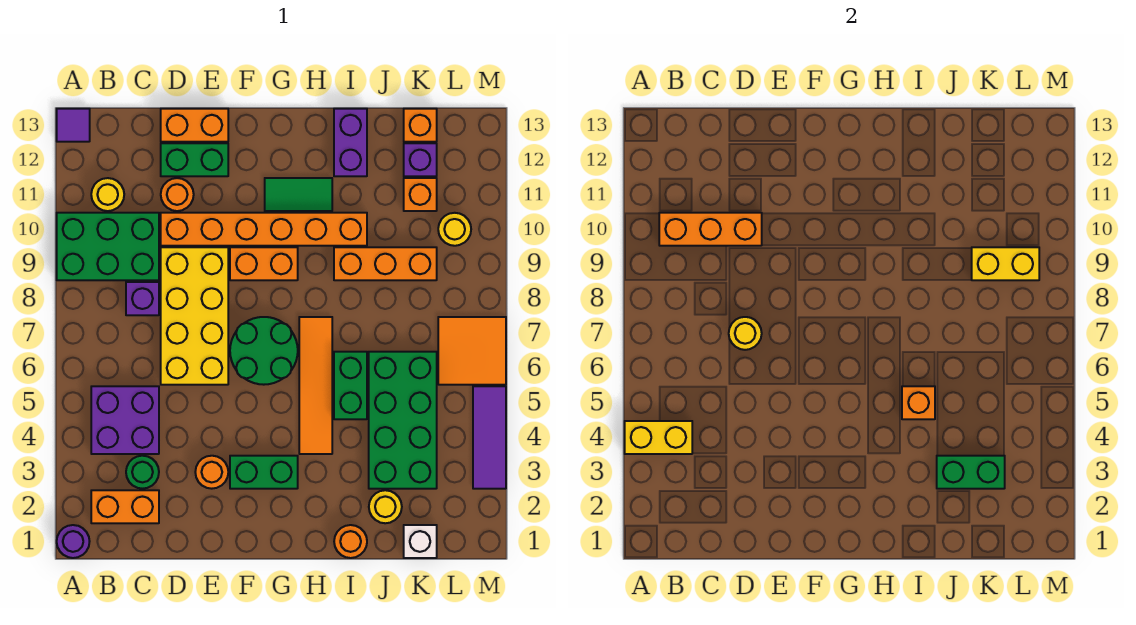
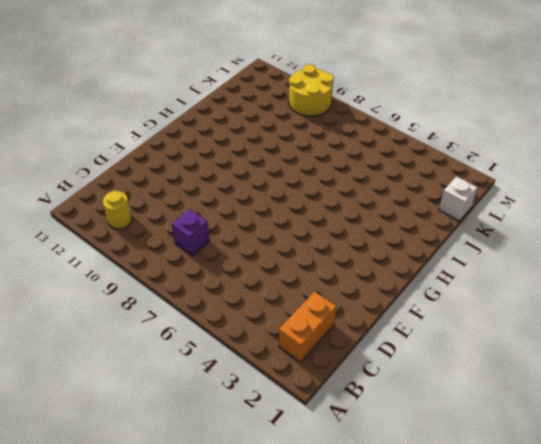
yellow 2x2 round brick [289,64,334,116] -> yellow 1x1 round brick [438,213,471,246]
none -> purple 1x1 round brick [57,525,90,558]
none -> green 2x3 brick [57,213,159,280]
none -> purple 1x1 tile [57,109,90,142]
none -> purple 2x2 brick [91,386,159,454]

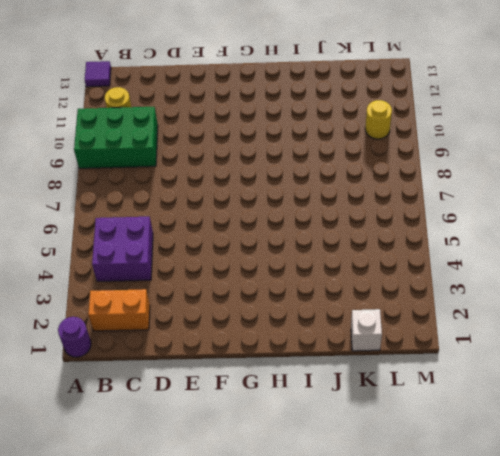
none -> green 1x1 round brick [126,456,159,489]
none -> purple 1x1 brick [126,282,159,315]
none -> yellow 2x4 brick [161,247,228,385]
none -> orange 1x6 brick [161,213,367,246]

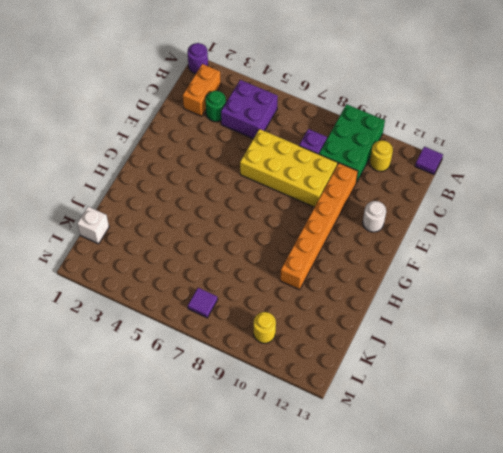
white 1x1 round brick [363,201,386,232] -> green 1x2 brick [161,143,228,176]
purple 1x1 tile [188,288,218,318] -> orange 2x2 tile [438,317,506,385]
none -> orange 1x1 round brick [161,178,194,211]
none -> orange 1x2 brick [161,109,228,142]
none -> orange 1x1 round brick [195,456,228,489]
none -> green 1x2 brick [230,456,298,489]

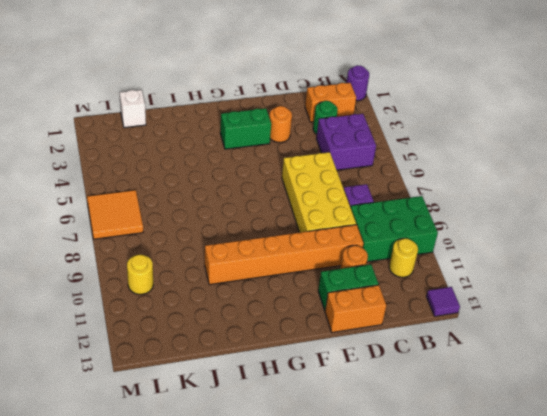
none -> green 2x2 round brick [230,317,298,385]
none -> orange 1x2 brick [230,247,298,280]
none -> green 1x2 tile [265,178,332,211]
none -> orange 1x4 tile [299,317,332,454]

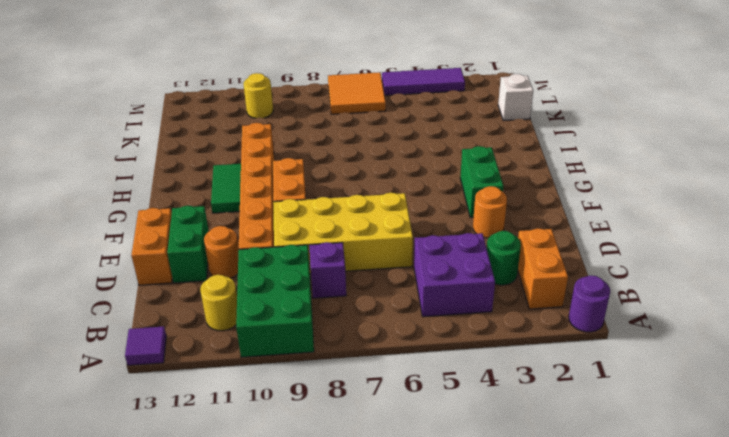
none -> green 2x2 round brick [230,317,298,385]
none -> orange 1x4 tile [299,317,332,454]
none -> orange 1x1 round brick [334,525,367,558]
none -> green 1x2 brick [334,352,367,419]

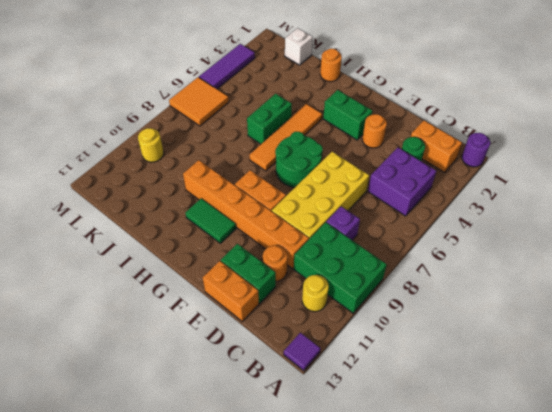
none -> orange 1x3 brick [334,247,437,280]
none -> purple 1x2 brick [334,109,367,176]
none -> yellow 1x1 round brick [369,490,402,523]
none -> green 2x4 brick [369,352,437,489]

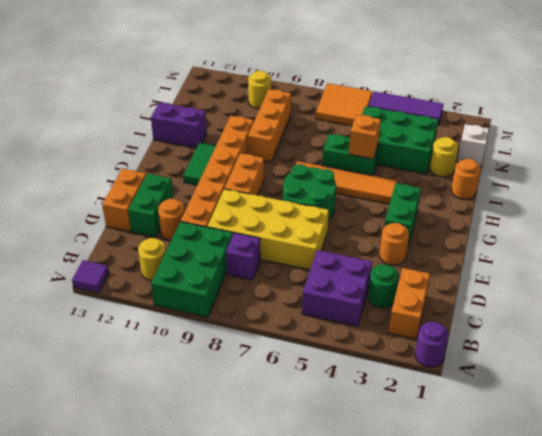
green 2x3 brick [362,106,438,174] -> green 2x4 brick [369,352,437,489]
none -> orange 1x1 brick [404,178,437,211]
none -> purple 1x1 brick [404,143,437,176]
none -> orange 1x1 brick [404,109,437,142]
none -> yellow 1x2 brick [625,421,692,454]

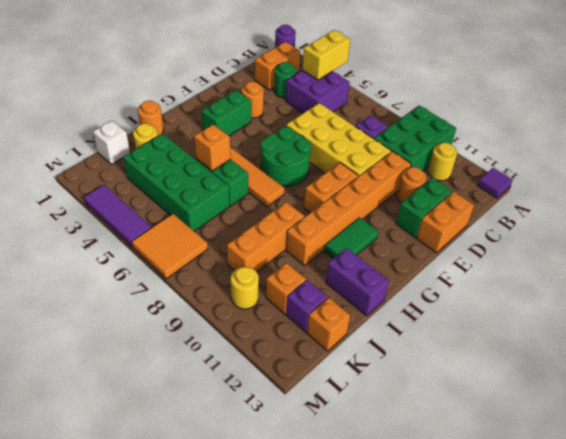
none -> orange 1x3 brick [659,213,762,246]
none -> yellow 1x1 round brick [729,317,762,350]
none -> green 1x2 brick [937,456,1005,489]
none -> yellow 1x2 brick [972,247,1039,280]

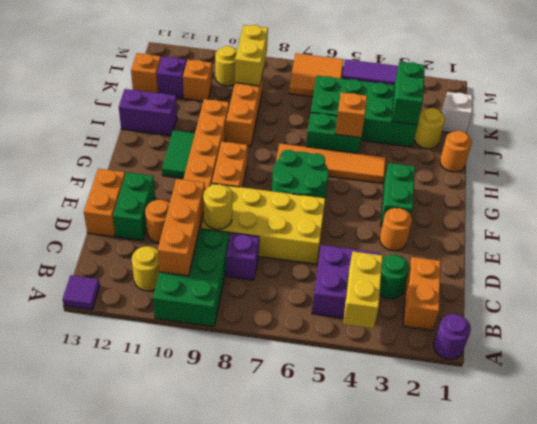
yellow 1x1 round brick [203,184,232,229] -> yellow 1x1 round brick moved to [729,317,762,350]

